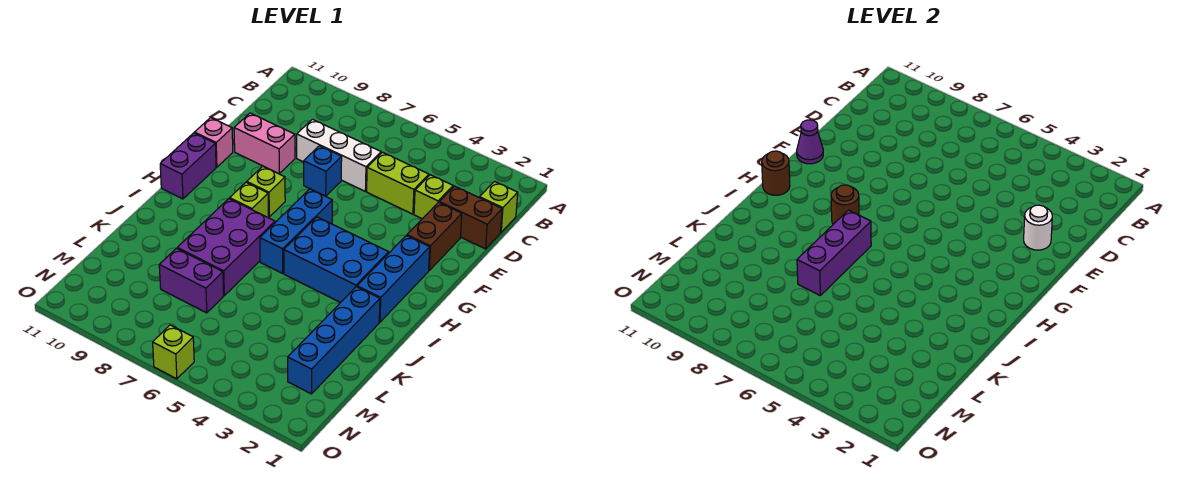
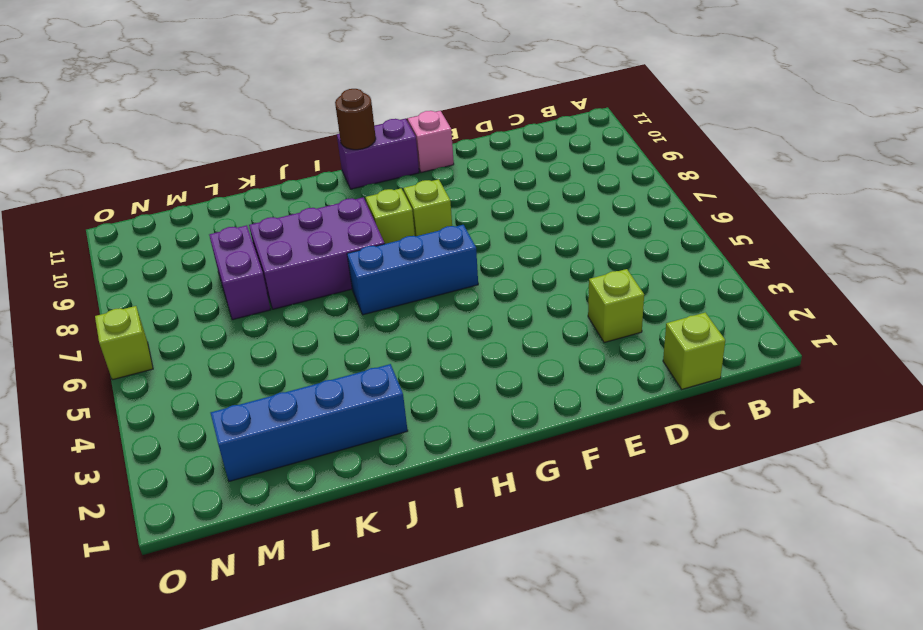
none -> brown 1x2 brick [439,186,502,249]
none -> lime 1x2 brick [367,152,429,214]
none -> white 1x3 brick [297,119,381,191]

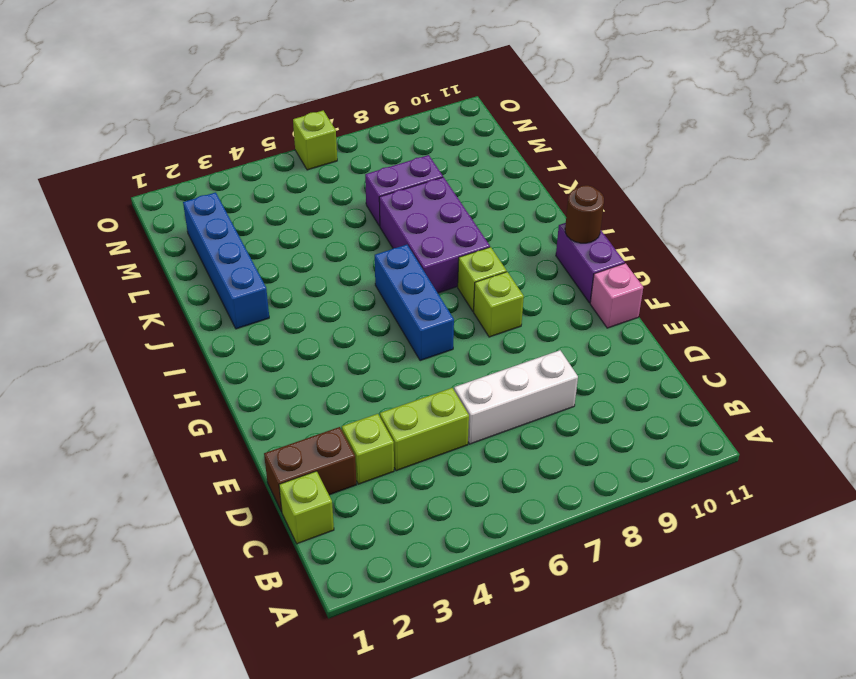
none -> brown 1x2 brick [407,202,462,270]
none -> blue 1x1 brick [304,146,342,196]
none -> pink 1x2 brick [234,113,295,174]

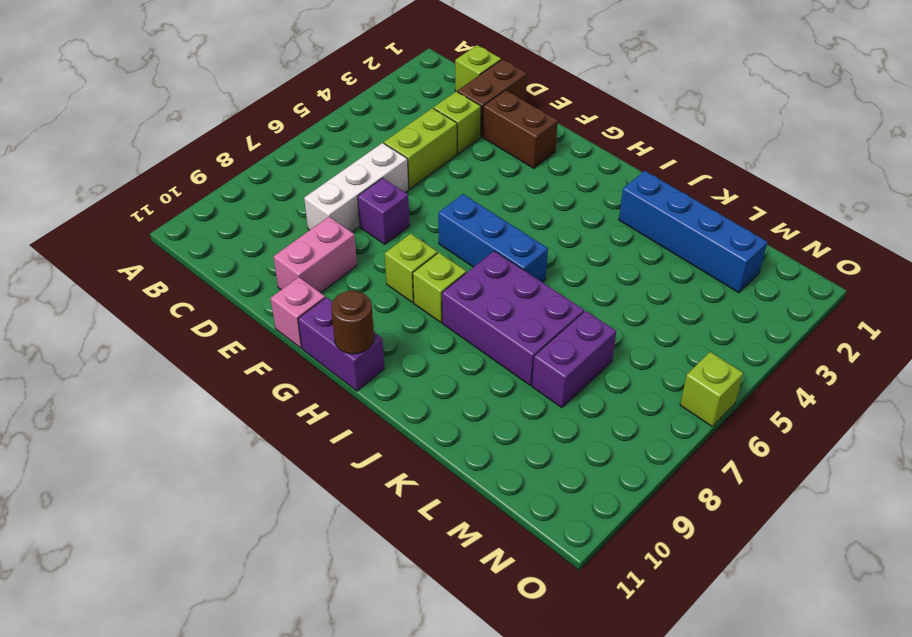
purple 1x1 brick [358,178,410,244] -> blue 1x1 brick [304,146,342,196]
none -> blue 1x3 brick [357,236,430,322]
none -> blue 2x3 brick [284,217,389,303]
none -> white 1x1 round brick [1024,205,1052,250]

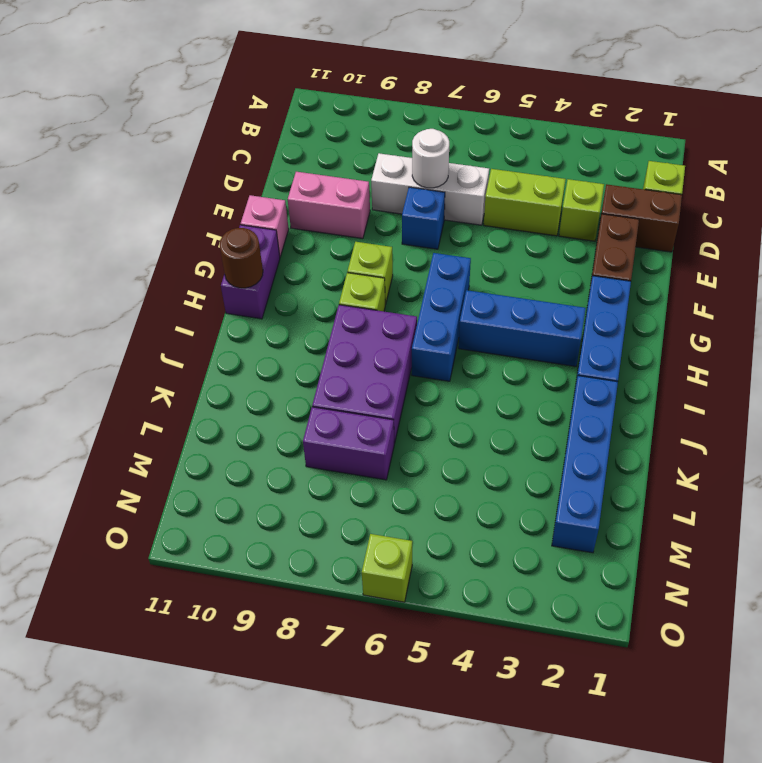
white 1x1 round brick [412,129,449,188] -> white 1x1 round brick moved to [1024,205,1052,250]
blue 1x3 brick [459,290,586,366] -> blue 2x3 brick [284,217,389,303]
none -> purple 1x1 cone [797,120,823,164]
none -> brown 1x1 round brick [831,185,859,224]
none -> purple 1x3 brick [797,210,871,295]

